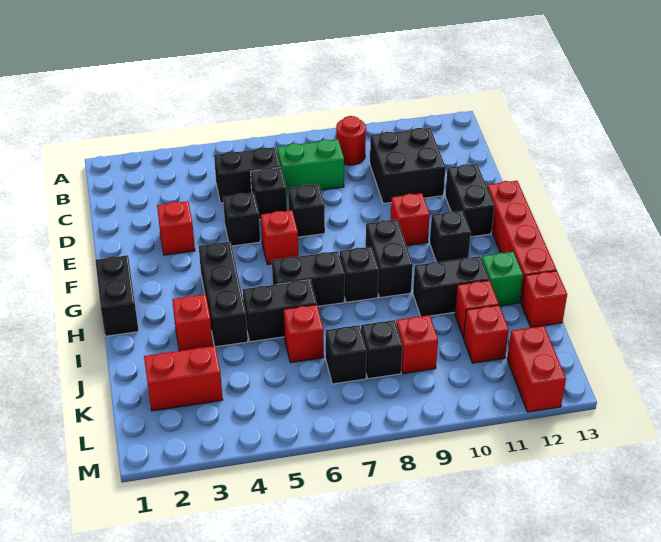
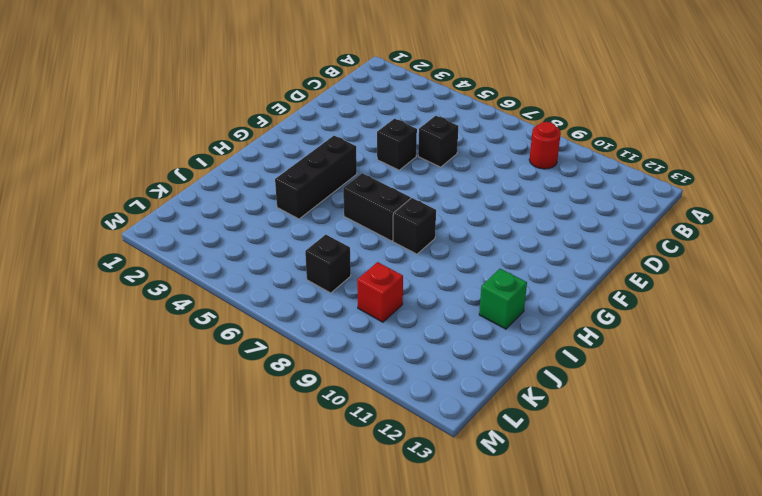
none -> black 1x2 brick [214,147,281,203]
none -> green 1x2 brick [277,139,344,194]
none -> black 2x2 brick [370,128,446,204]
none -> red 1x1 brick [157,201,195,255]

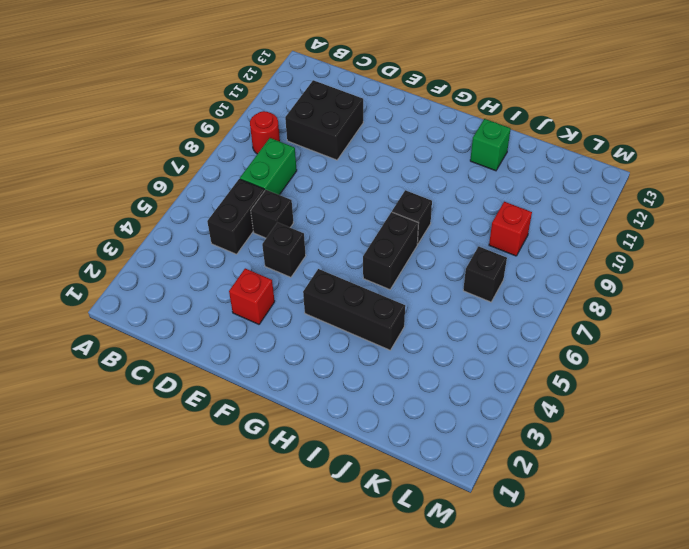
none -> black 1x1 brick [288,184,325,237]
none -> black 1x2 brick [445,164,494,237]
none -> red 1x1 brick [261,210,298,265]
none -> red 1x1 brick [391,193,430,246]

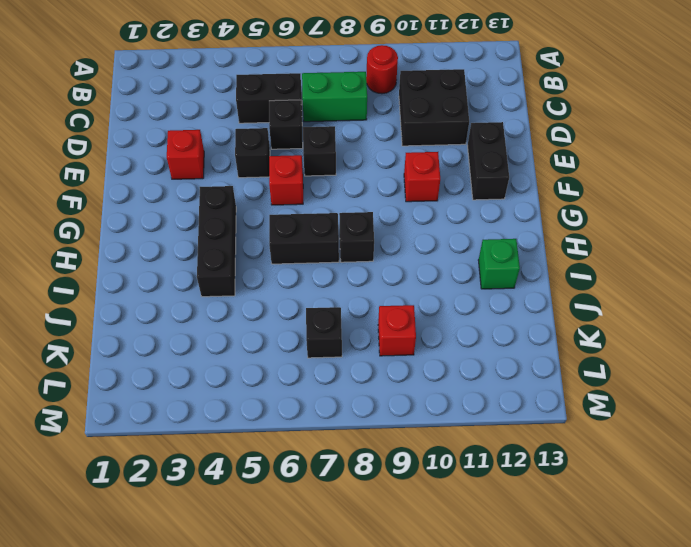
none -> red 1x4 brick [487,181,556,302]
none -> black 1x2 brick [95,255,139,336]
none -> black 1x2 brick [366,219,413,298]
none -> black 1x1 brick [430,211,471,262]

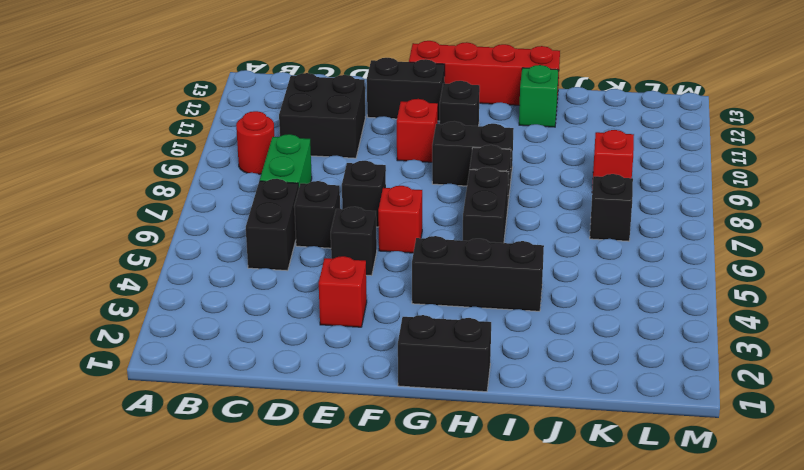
none -> red 1x1 brick [172,294,213,351]
none -> black 1x2 brick [243,280,317,342]
none -> black 1x2 brick [413,256,489,316]
none -> red 1x1 brick [284,305,324,363]

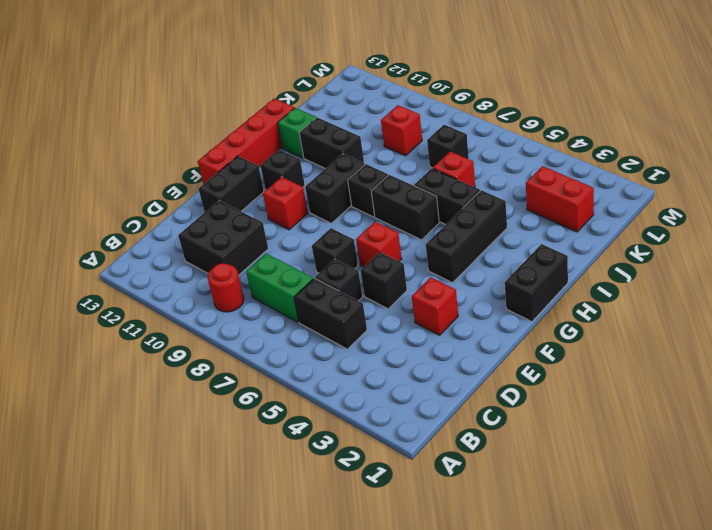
none -> red 1x1 brick [172,294,213,351]
none -> red 1x1 brick [455,280,499,337]
none -> red 1x1 brick [521,271,567,327]
none -> black 1x1 brick [361,320,403,379]

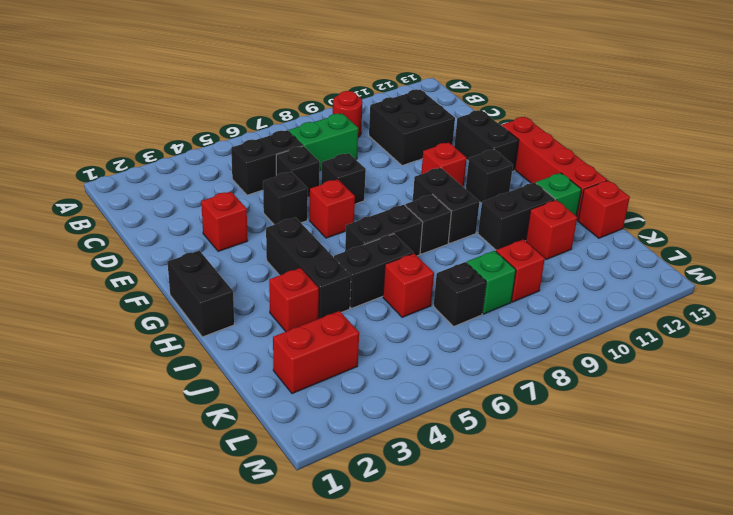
green 1x1 brick [467,251,516,314] -> black 1x1 brick [361,320,403,379]
none -> red 1x1 brick [464,305,509,363]
none -> red 1x2 brick [507,326,566,412]

